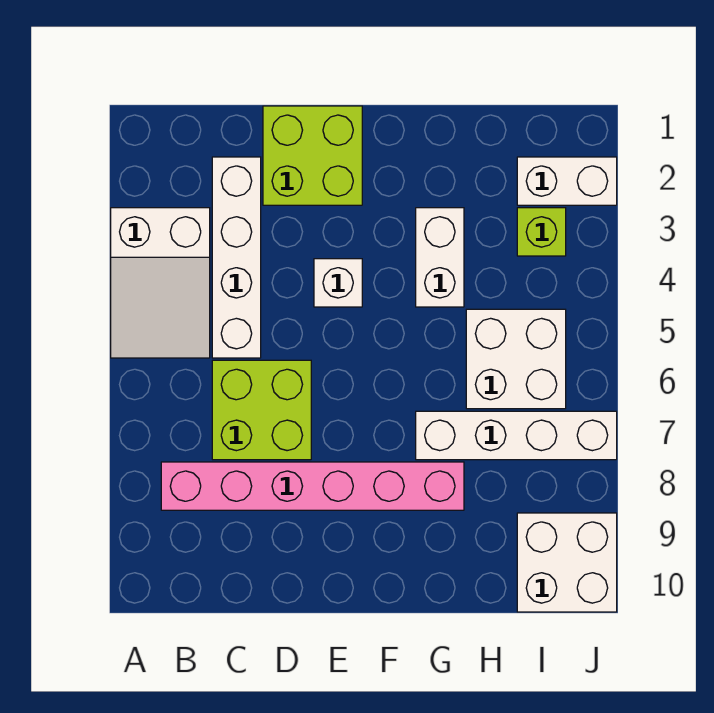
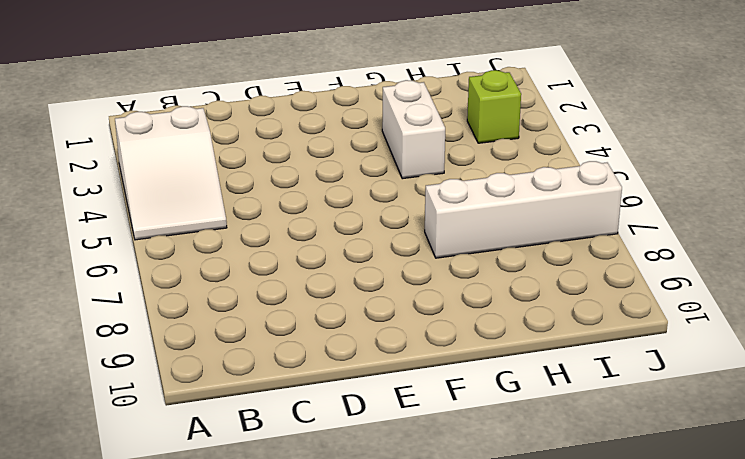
none -> pink 1x6 brick [161,462,464,510]
none -> white 1x4 brick [212,157,261,358]
none -> lime 2x2 brick [212,360,311,460]

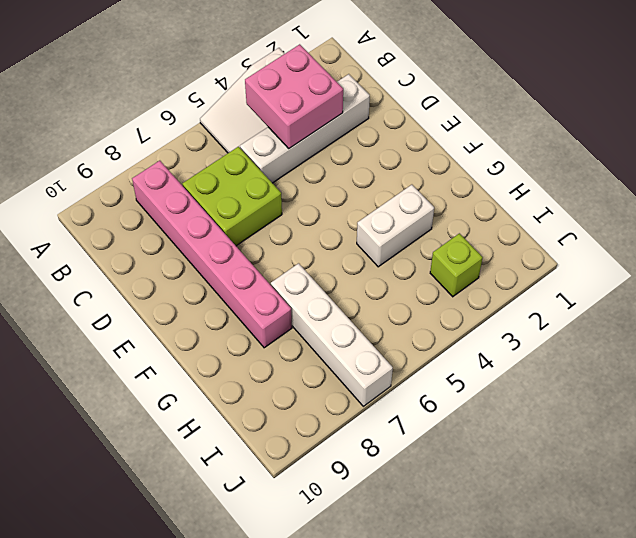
pink 2x2 brick [245,44,343,148] -> none
none -> lime 2x2 brick [263,106,362,205]
none -> white 1x1 brick [314,259,362,307]
none -> white 2x2 brick [466,309,566,409]

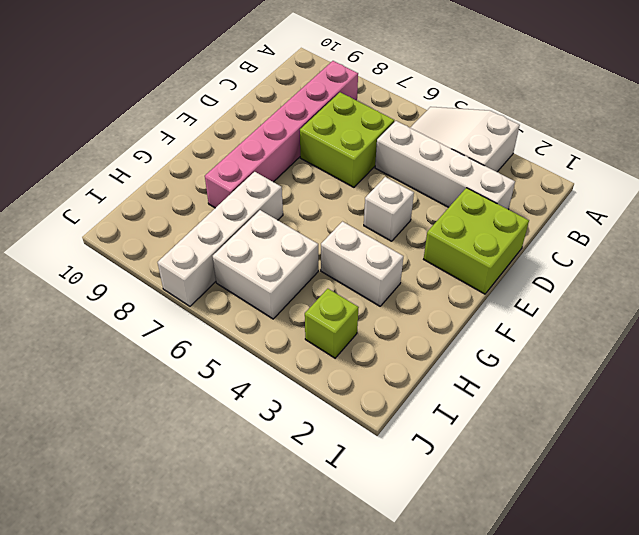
none -> white 1x2 brick [517,157,617,205]
none -> white 2x2 brick [517,513,617,612]

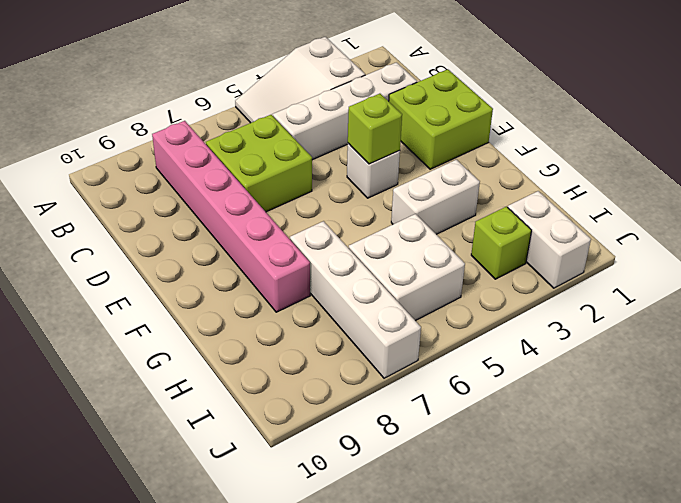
lime 1x1 brick [348,94,402,164] -> none
none -> white 2x2 brick [517,513,617,612]

